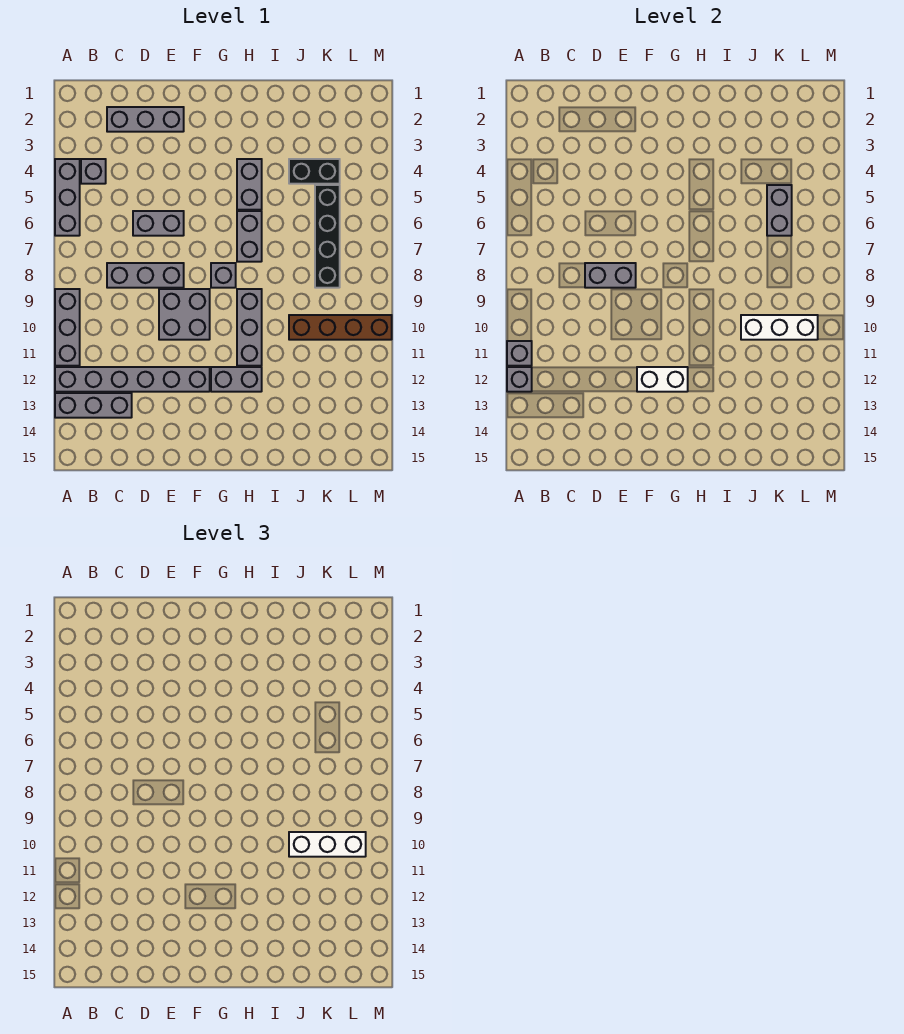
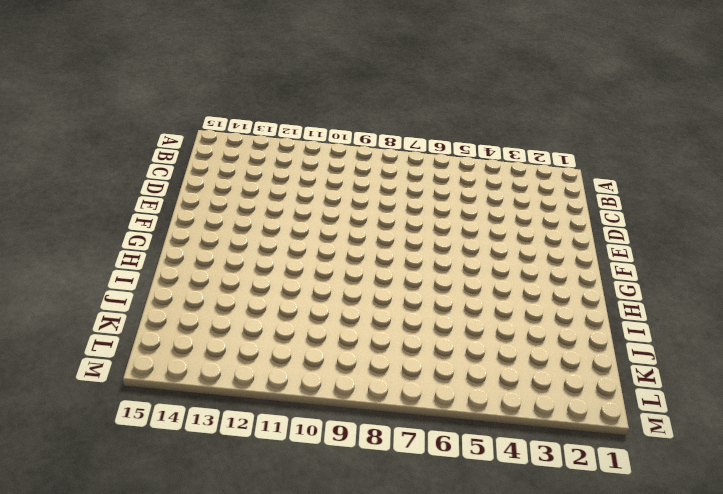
none -> grey 1x3 brick [55,159,80,236]
none -> grey 1x3 brick [55,289,80,366]
none -> grey 1x6 brick [55,367,210,392]

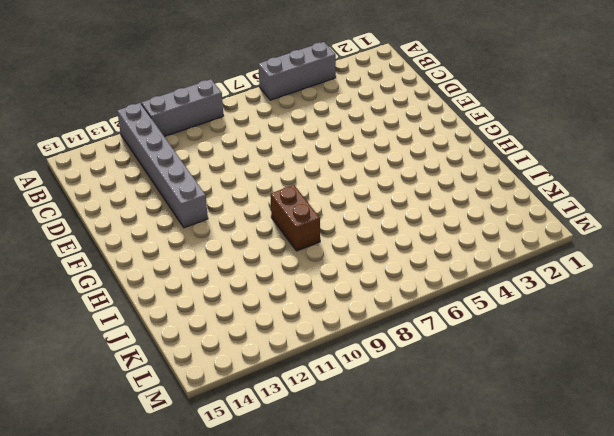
brown 1x2 brick [270,185,320,251] -> grey 1x3 brick [237,289,262,366]
none -> grey 1x3 brick [55,393,132,418]
none -> grey 1x1 brick [81,159,106,184]
none -> grey 1x3 brick [107,107,184,132]

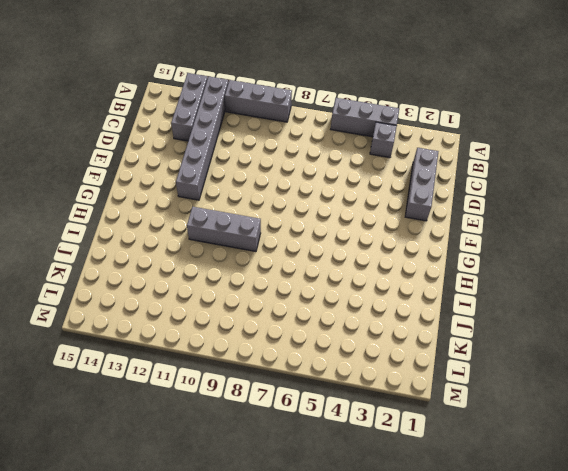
none -> grey 1x3 brick [107,263,184,288]
none -> grey 1x2 brick [133,211,184,236]
none -> grey 2x2 brick [159,289,210,340]

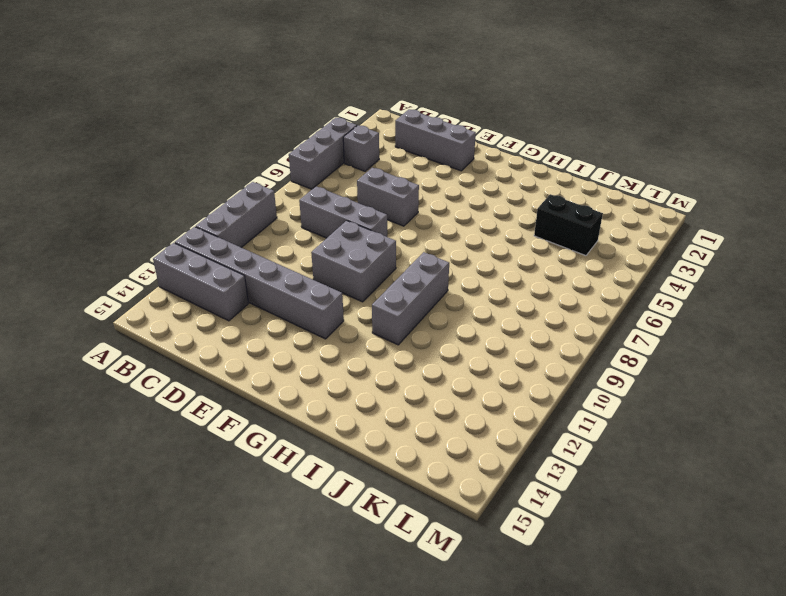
none -> grey 1x1 brick [211,263,236,288]
none -> grey 1x2 brick [211,367,262,392]
none -> grey 1x2 brick [237,159,262,210]

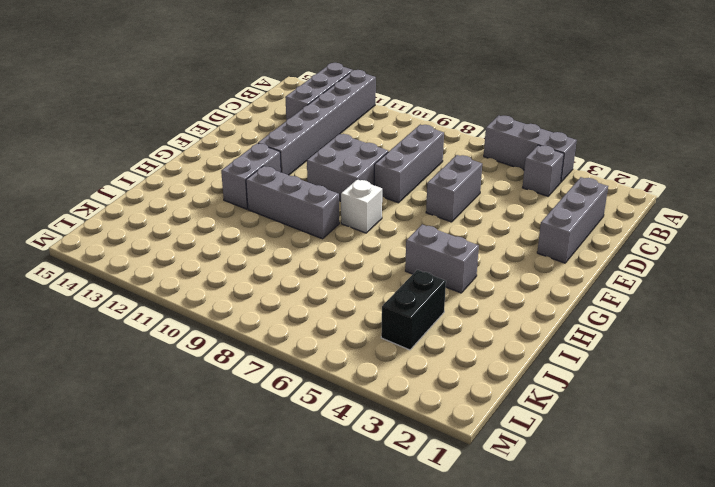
white 1x1 brick [341,179,382,233] -> grey 1x1 brick [211,263,236,288]
none -> grey 1x3 brick [55,289,80,366]
none -> grey 1x2 brick [237,211,262,262]
none -> brown 1x4 brick [289,315,392,340]

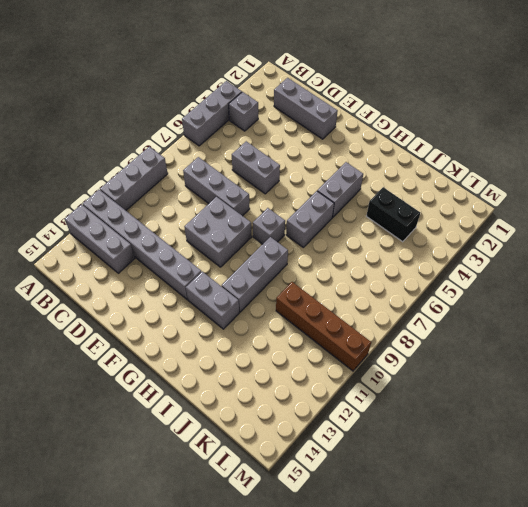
none -> black 1x4 brick [315,185,340,288]
none -> grey 1x1 brick [507,341,532,366]
none -> grey 1x1 brick [507,367,532,392]

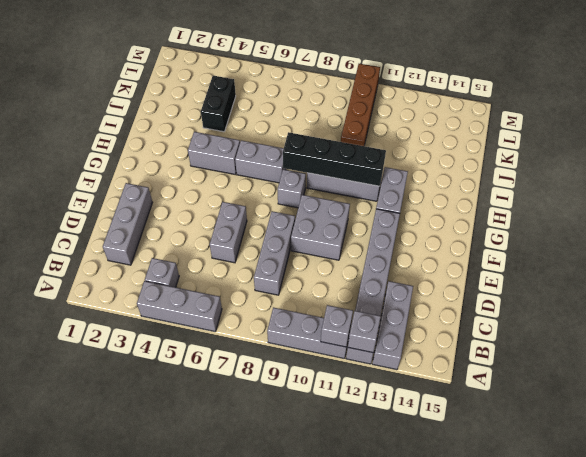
black 1x4 brick [283,132,386,186] -> black 1x4 brick moved to [315,185,340,288]
none -> grey 1x2 brick [585,263,636,288]
none -> white 1x2 brick [637,367,688,392]
none -> white 1x3 brick [741,315,818,340]

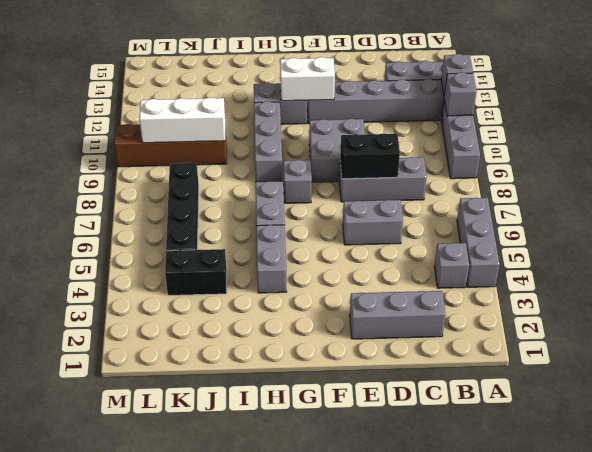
black 1x2 brick [340,133,400,179] -> grey 1x2 brick [585,263,636,288]
none -> grey 1x2 brick [767,185,792,236]
none -> white 1x3 brick [289,832,366,857]

